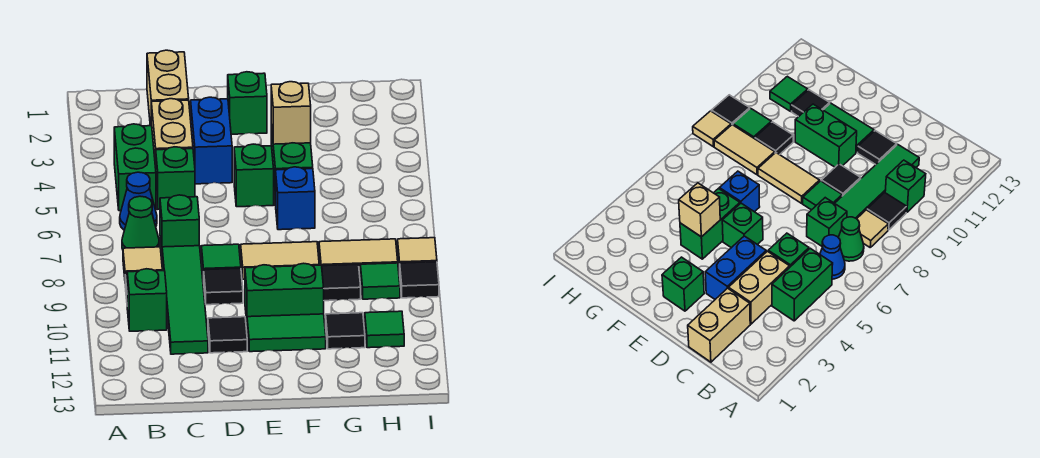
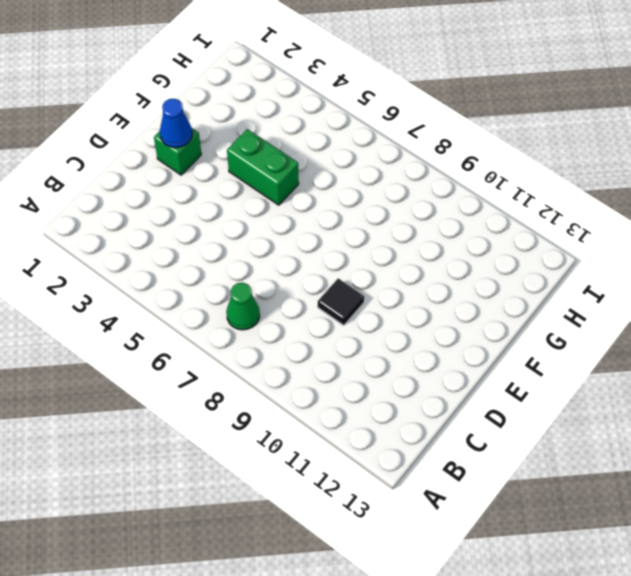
blue 1x1 cone [160,99,192,148] -> blue 1x1 cone moved to [120,172,157,230]
none -> green 1x2 brick [114,124,156,211]
none -> tan 1x1 tile [123,247,162,277]
none -> black 1x1 tile [867,193,907,230]
none -> green 1x1 brick [127,269,167,331]

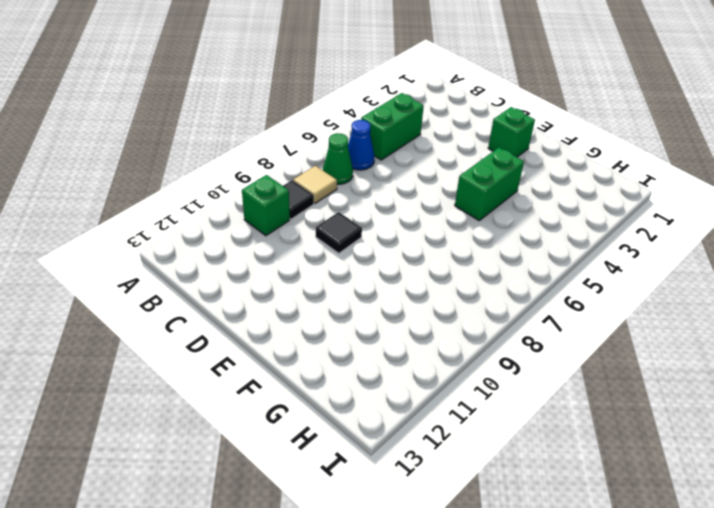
none -> tan 1x2 brick [147,50,189,126]
none -> tan 1x2 brick [151,99,193,168]
none -> green 1x1 brick [156,147,195,209]
none -> green 1x1 brick [160,195,199,251]

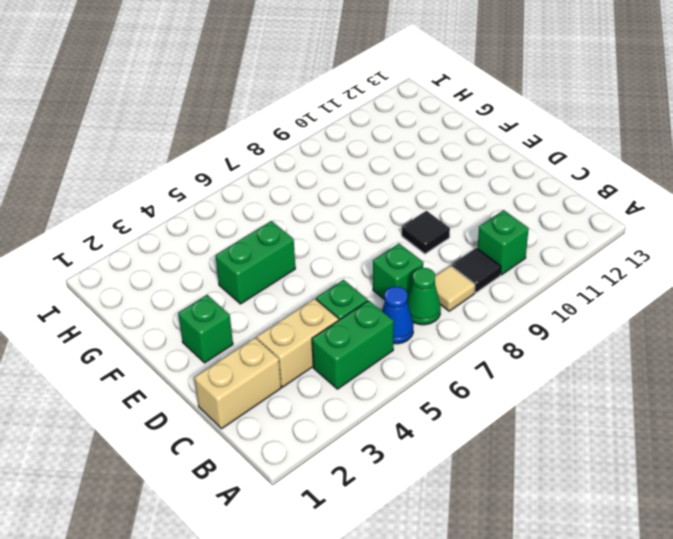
none -> green 1x4 tile [162,246,208,354]
none -> blue 1x2 brick [191,97,232,184]
none -> green 1x1 tile [201,244,241,280]
none -> black 1x1 tile [208,317,247,353]

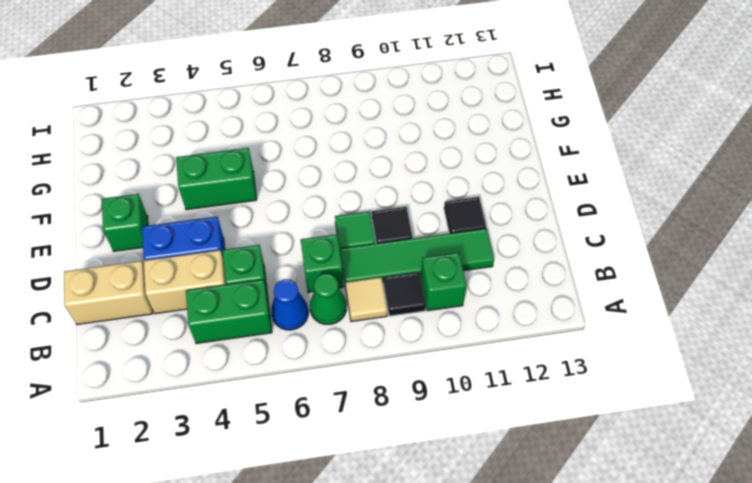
none -> green 1x1 brick [234,144,274,207]
none -> tan 1x2 tile [241,242,319,279]
none -> green 1x2 brick [245,263,324,321]
none -> green 1x2 tile [247,314,326,352]

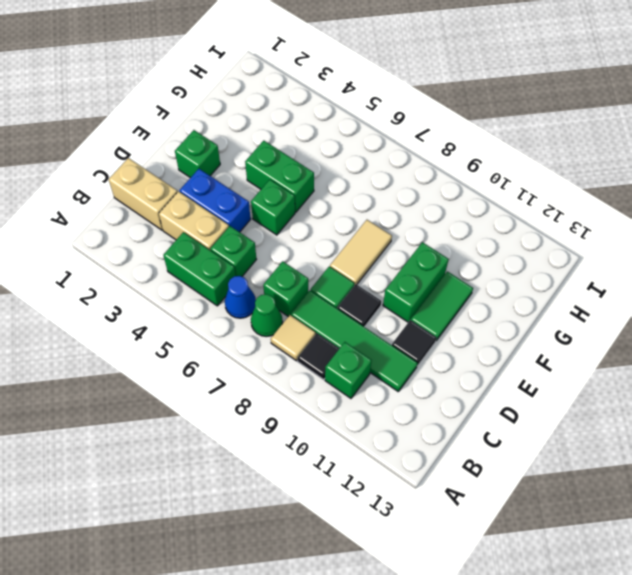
none -> blue 1x1 brick [276,167,315,230]
none -> tan 1x2 tile [319,239,398,274]
none -> black 1x1 tile [322,264,361,301]
none -> black 1x1 tile [326,313,365,349]

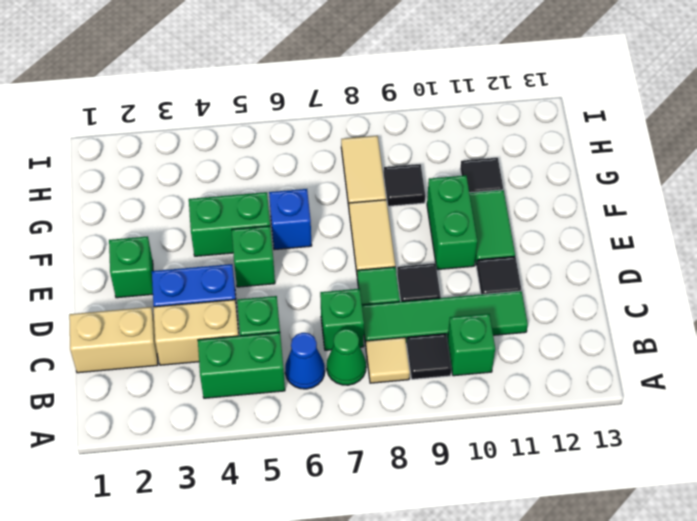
none -> green 1x1 tile [360,263,400,299]
none -> green 1x1 tile [365,311,404,348]
none -> tan 1x1 tile [398,238,437,272]
none -> black 1x1 tile [400,262,439,298]

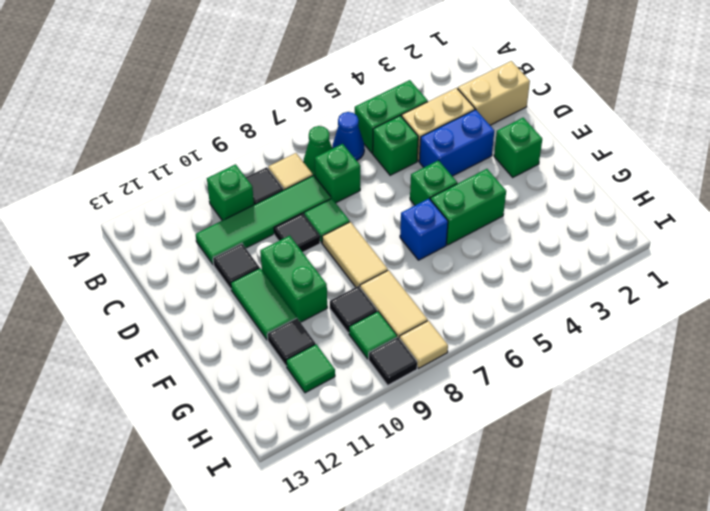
none -> tan 1x1 brick [271,82,311,144]

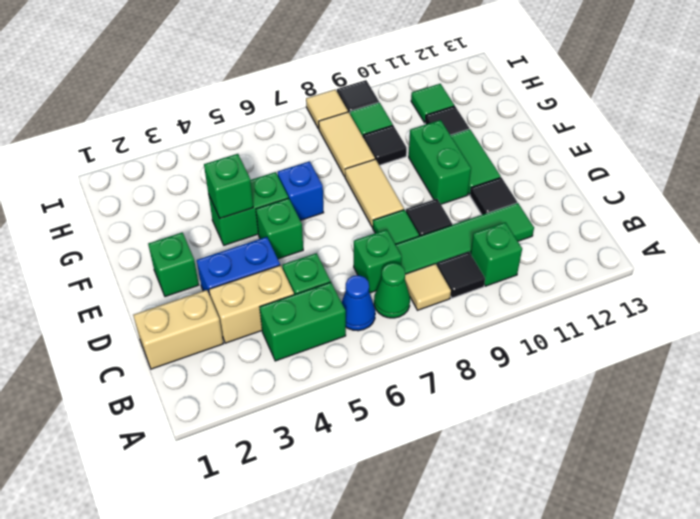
green 1x1 brick [204,154,253,218] -> tan 1x1 brick [271,82,311,144]

